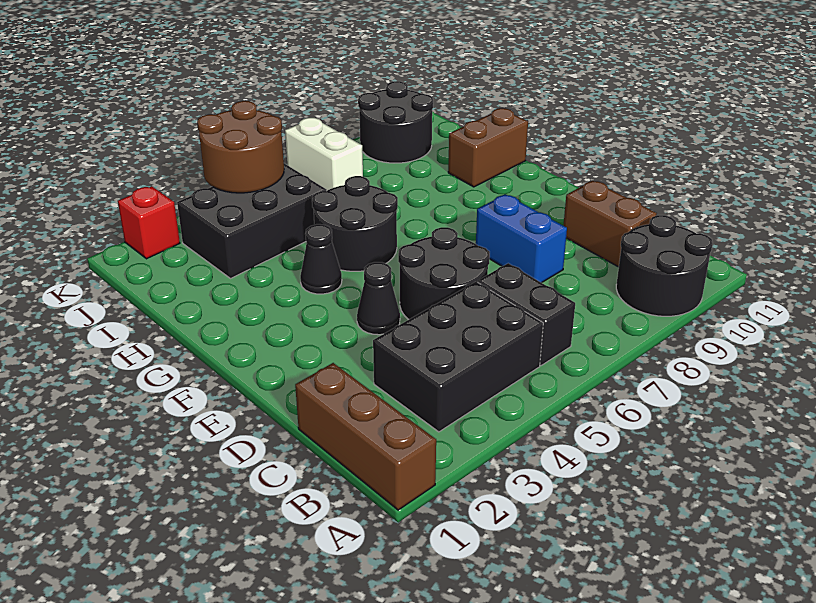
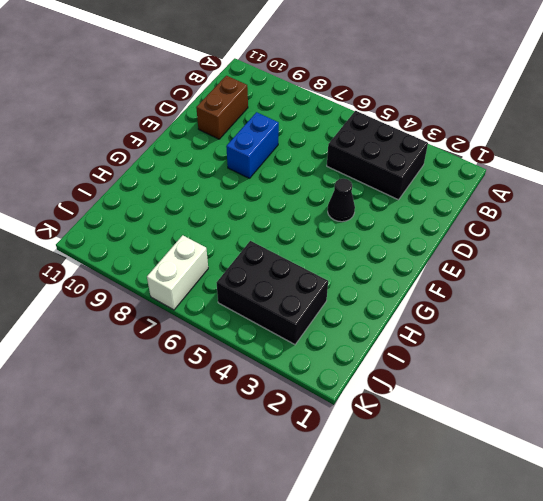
none -> brown 1x3 brick [295,363,436,510]
none -> black 2x2 round brick [616,215,713,316]
none -> black 1x2 brick [478,263,575,366]

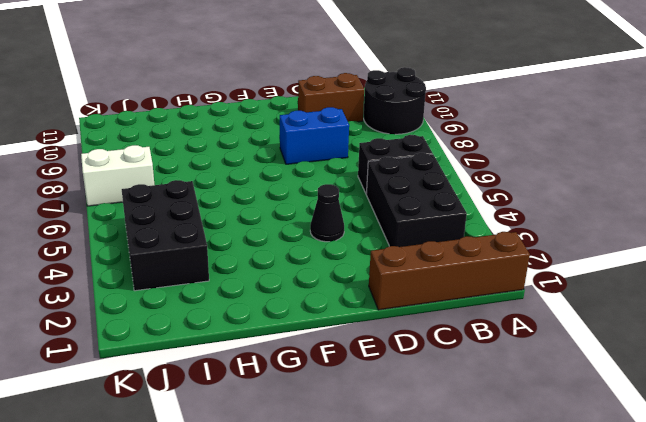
brown 1x4 brick [369,232,530,310] -> brown 1x3 brick [295,363,436,510]
none -> black 2x2 round brick [398,227,490,319]
none -> black 1x1 cone [300,224,342,294]
none -> black 2x2 round brick [312,176,398,271]

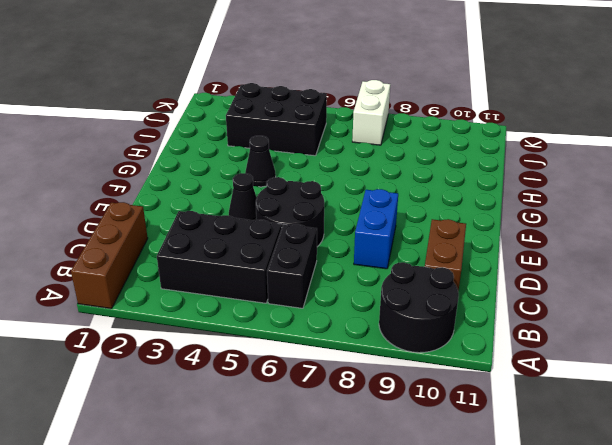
none -> black 2x2 round brick [312,176,398,271]
none -> brown 1x2 brick [448,108,528,187]
none -> black 2x2 round brick [358,81,433,163]

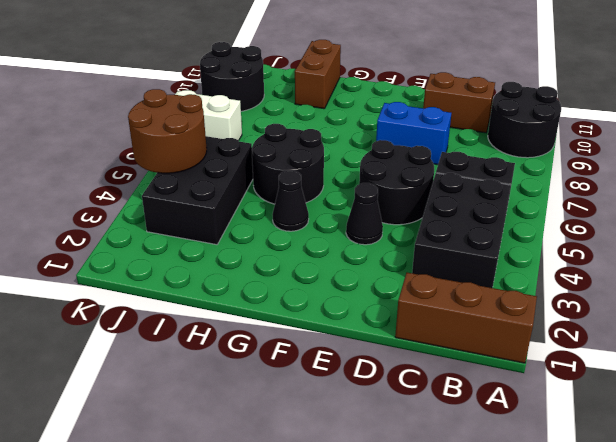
none -> red 1x1 brick [118,186,180,259]

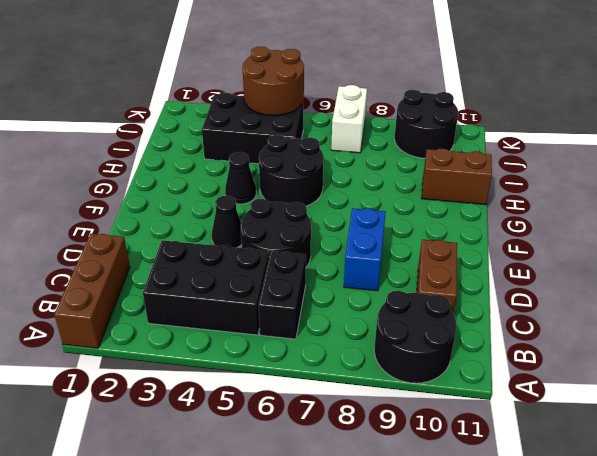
none -> red 1x1 brick [118,186,180,259]

